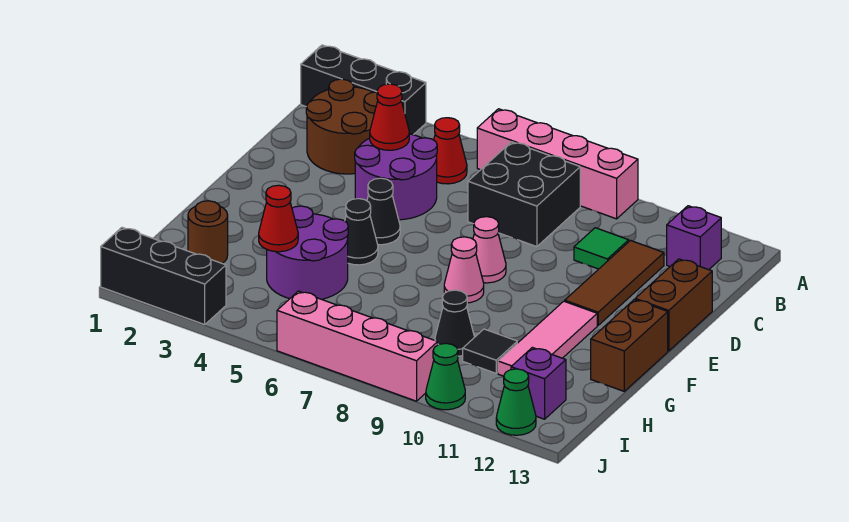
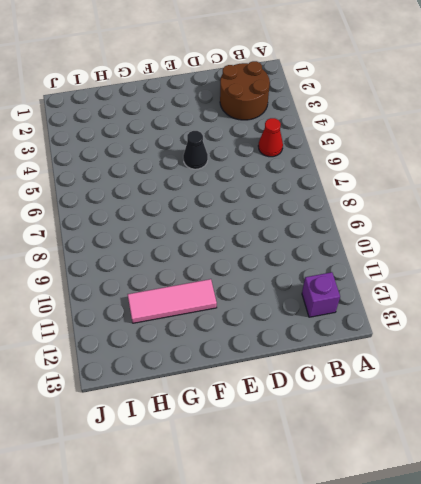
none -> black 1x3 brick [301,45,426,135]
none -> pink 1x4 brick [477,109,638,219]
none -> black 2x2 brick [468,142,580,247]

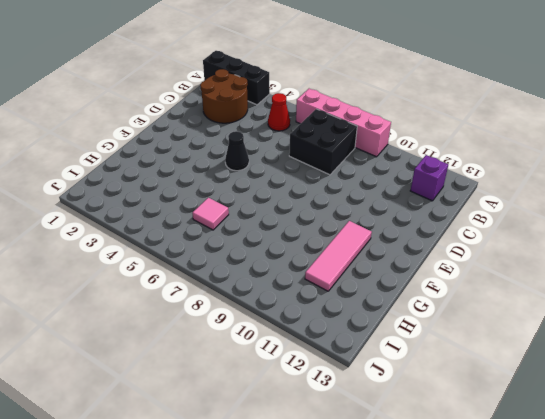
pink 1x1 tile [193,198,229,230] -> none
none -> purple 2x2 round brick [355,134,437,220]
none -> green 1x1 tile [574,228,629,269]
none -> brown 1x3 tile [565,241,664,325]

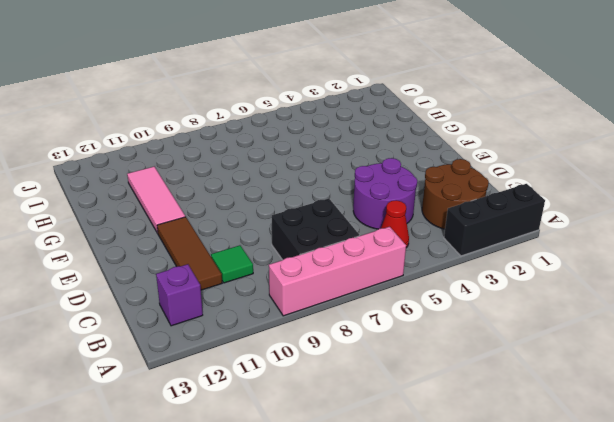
none -> brown 1x2 brick [635,259,712,351]
none -> black 1x1 cone [367,178,400,245]
none -> pink 1x1 cone [473,217,506,283]

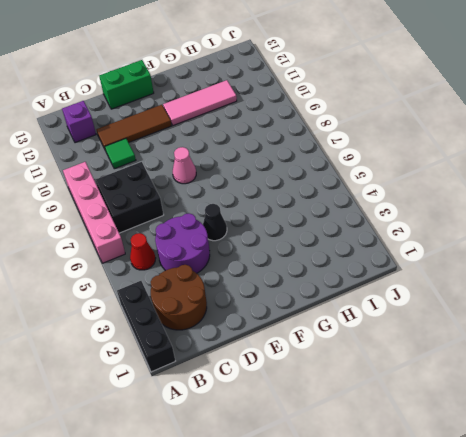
green 1x2 brick [99,60,154,109] -> brown 1x2 brick [635,259,712,351]
none -> black 1x1 cone [345,199,378,265]
none -> pink 1x1 cone [444,237,484,303]
none -> brown 1x2 brick [591,299,668,391]

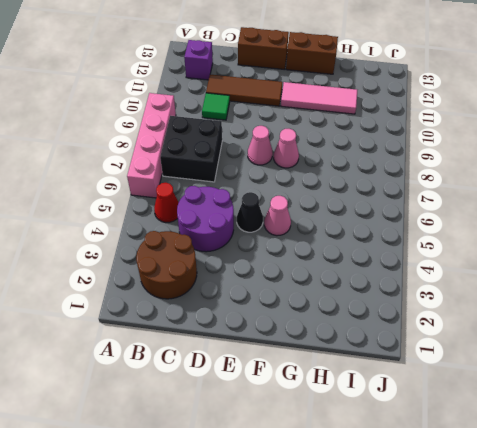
pink 1x1 cone [264,196,291,236] -> black 1x1 cone [345,199,378,265]
none -> black 1x3 brick [301,45,426,135]
none -> purple 2x2 round brick [267,206,348,299]
none -> brown 1x1 round brick [188,201,228,263]

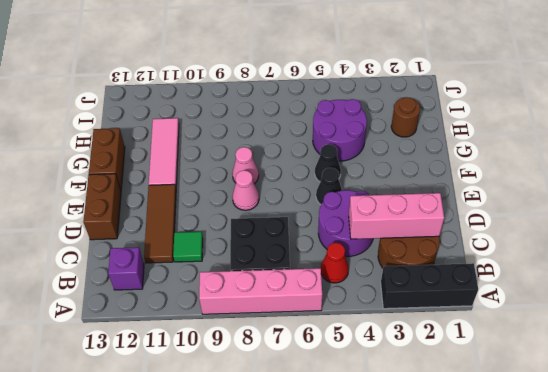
pink 1x3 brick [349,193,444,239] -> red 1x1 cone [370,84,409,150]
none -> black 1x1 cone [435,290,474,356]
none -> black 1x1 tile [463,329,517,373]
none -> purple 1x1 brick [511,347,566,419]

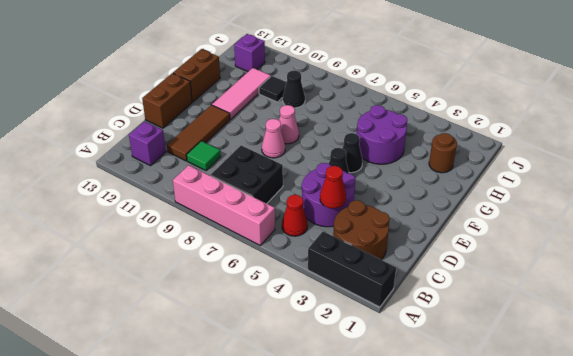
none -> black 1x3 brick [101,227,226,325]
none -> pink 1x4 brick [277,291,438,401]
none -> green 1x1 cone [426,343,465,410]

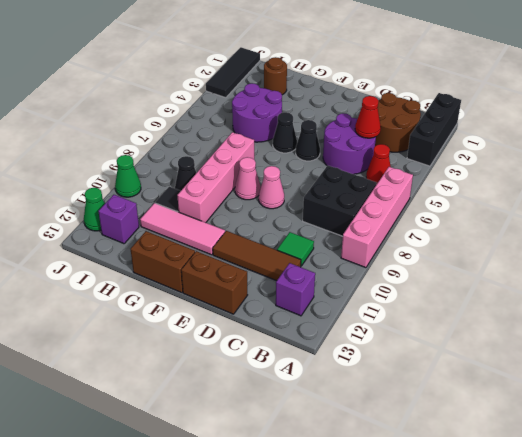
pink 1x4 brick [177,132,254,223] -> pink 1x4 brick moved to [277,291,438,401]
black 1x3 tile [206,47,260,98] -> black 1x3 brick [101,227,226,325]
none -> red 1x1 cone [259,185,298,252]

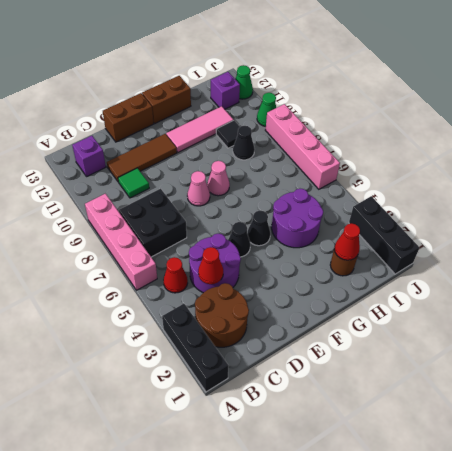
red 1x1 cone [334,223,360,260] -> red 1x1 cone moved to [259,185,298,252]

